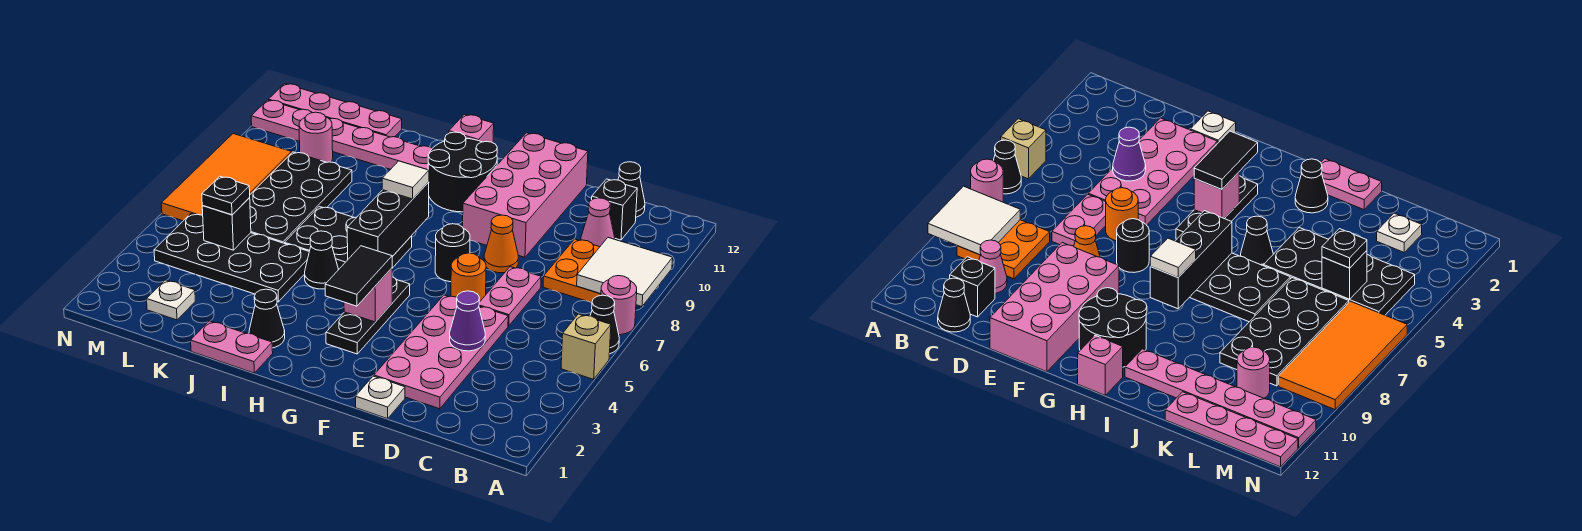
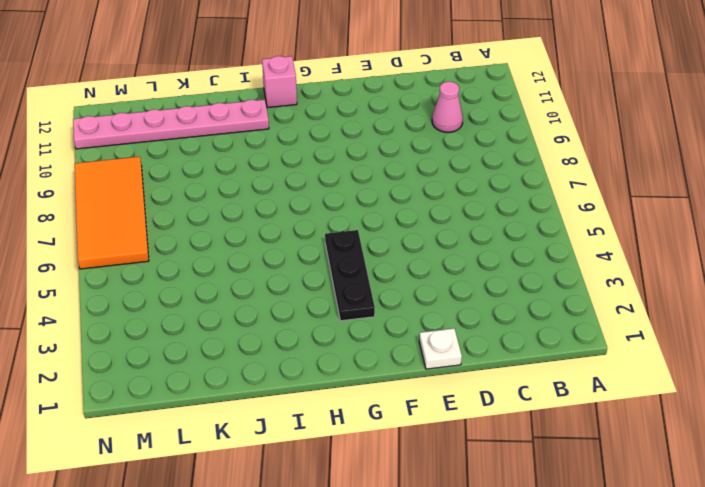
none -> tan 1x1 brick [561,314,611,379]
none -> black 1x1 cone [590,295,619,354]
none -> pink 1x1 round brick [601,276,637,335]
none -> orange 2x2 plate [543,239,601,303]

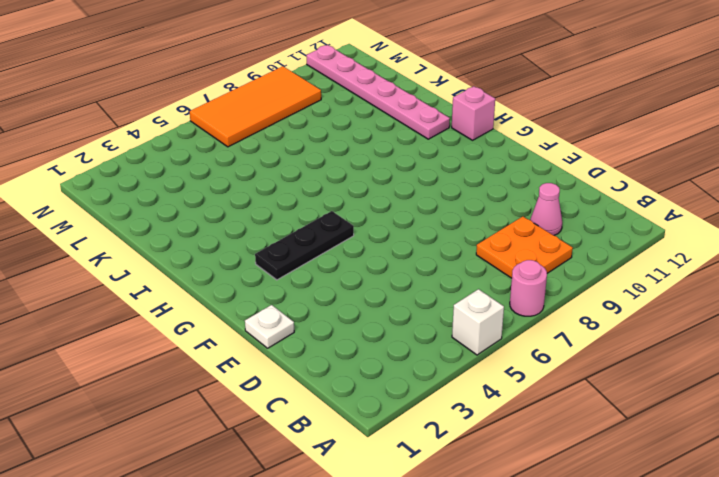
white 1x1 brick [452,289,504,355] -> tan 1x1 brick [561,314,611,379]
none -> black 1x1 cone [590,295,619,354]
none -> black 1x1 brick [592,179,637,240]
none -> black 1x1 cone [618,162,645,217]
none -> pink 2x4 plate [374,295,508,409]

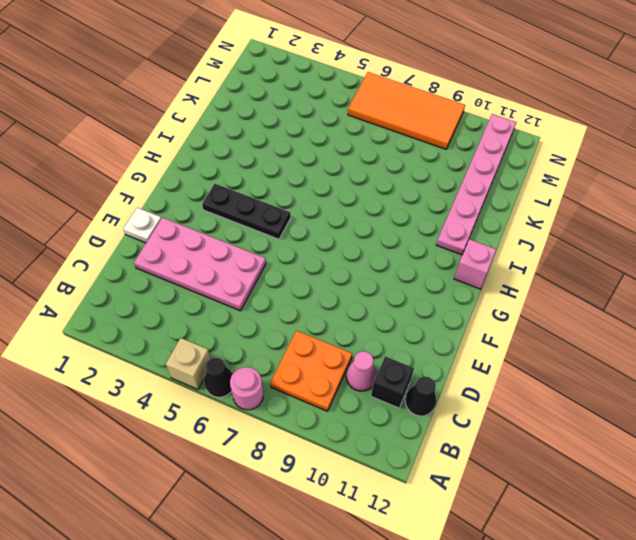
none -> pink 1x2 plate [479,267,541,326]
none -> orange 1x1 round brick [451,253,486,302]
none -> orange 1x1 cone [484,215,518,273]
none -> pink 2x4 brick [463,133,588,257]

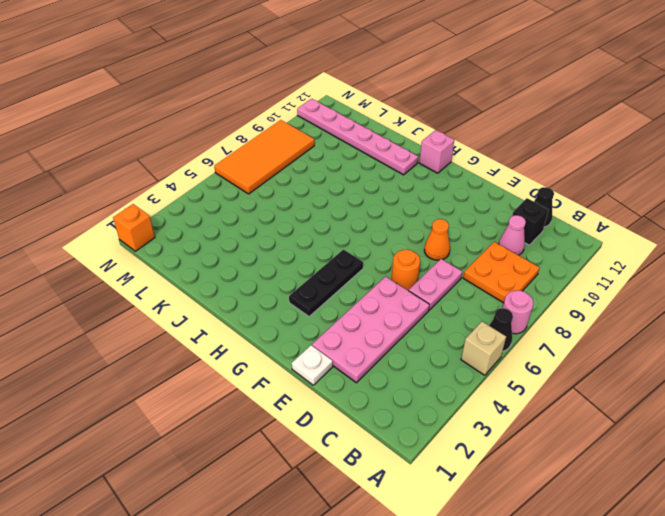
orange 1x1 brick [113,204,155,251] -> none
none -> pink 2x4 brick [463,133,588,257]
none -> black 1x1 round brick [435,224,470,282]
none -> black 2x2 round brick [428,132,497,212]
none -> black 2x3 plate [285,207,412,270]

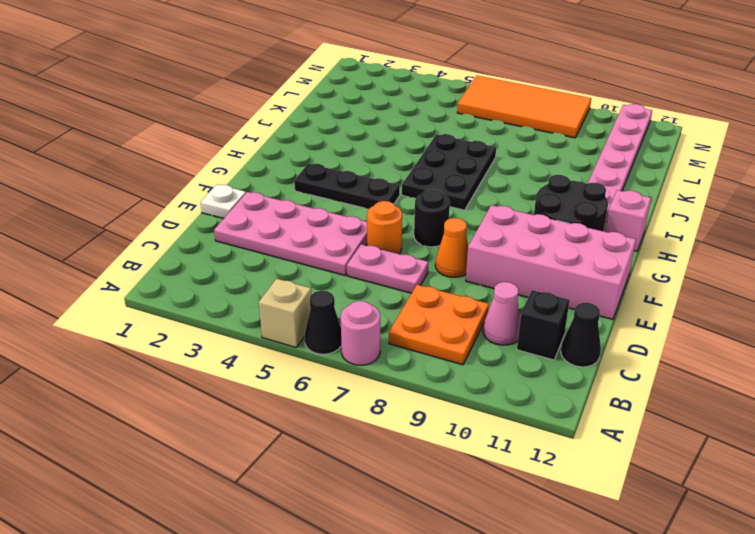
none -> pink 1x2 plate [191,321,273,373]
none -> black 1x1 cone [249,289,285,348]
none -> black 1x1 cone [305,231,338,289]
none -> black 2x4 plate [154,214,309,302]

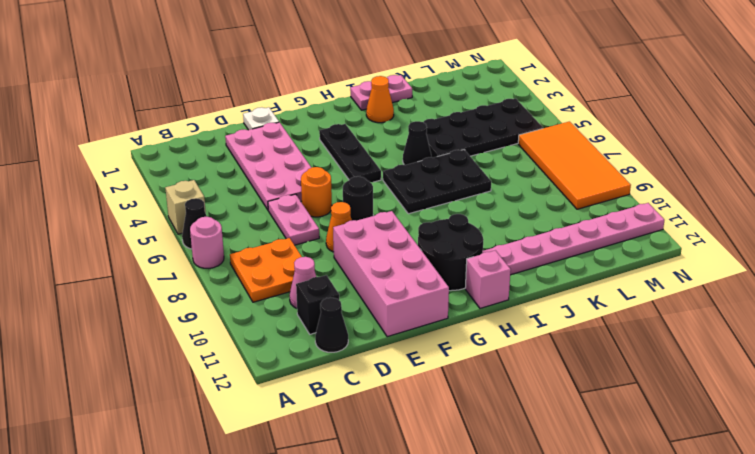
orange 1x1 cone [366,76,394,123] -> black 1x1 cone [249,289,285,348]
none -> black 2x4 plate [250,152,352,243]
none -> pink 1x4 plate [268,84,402,137]
none -> white 1x1 plate [147,280,195,320]
none -> pink 1x1 round brick [299,112,333,162]

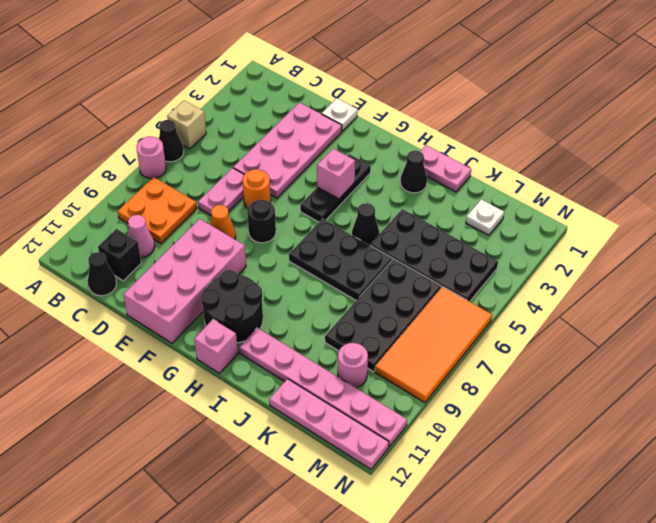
none -> white 2x2 tile [577,238,673,307]
none -> purple 1x1 cone [450,291,485,351]
none -> black 1x3 brick [347,182,429,259]
none -> black 1x1 brick [202,197,251,250]

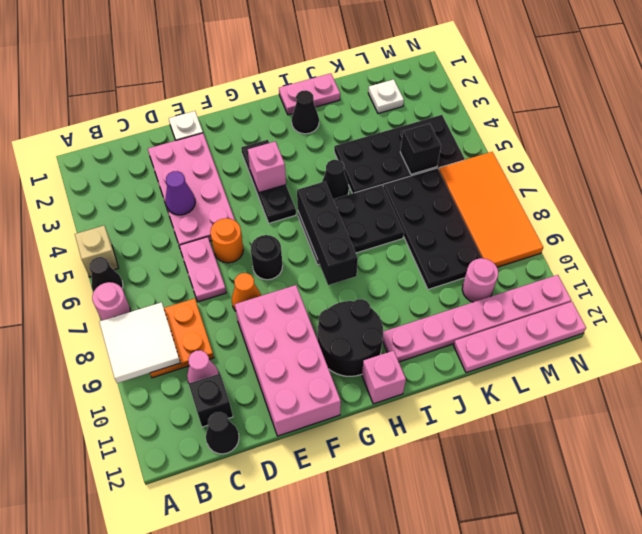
none -> black 1x2 tile [325,246,392,306]
none -> white 1x1 tile [382,161,429,199]
none -> black 1x1 plate [202,176,250,215]

